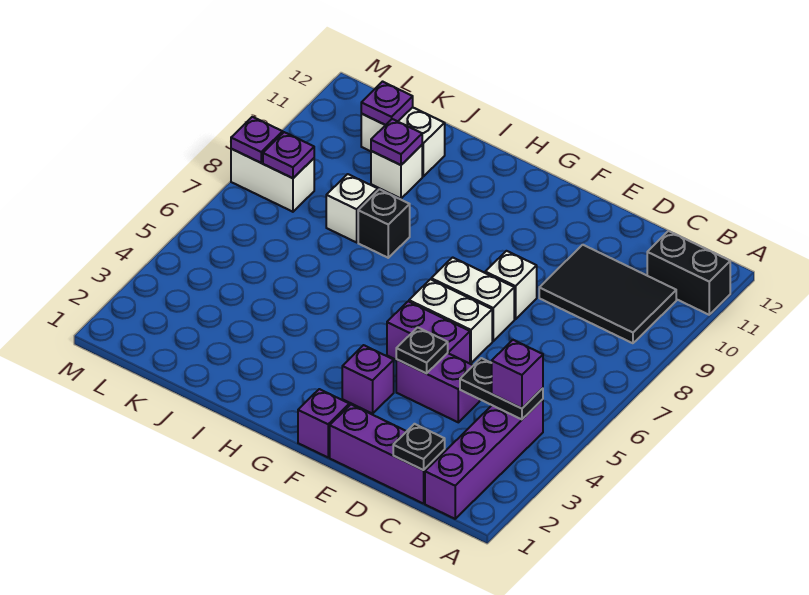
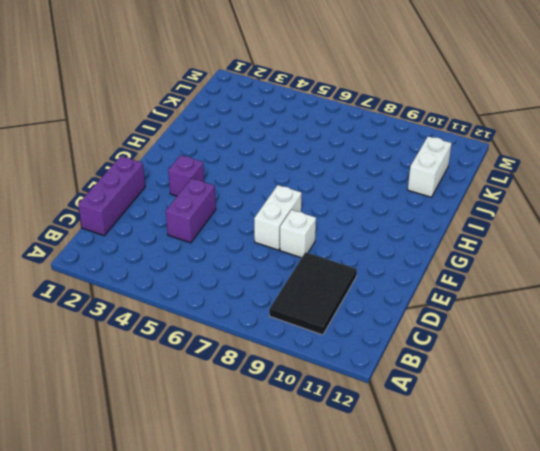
none -> black 1x2 brick [647,231,730,315]
none -> purple 1x4 brick [425,399,543,519]
none -> purple 1x2 brick [387,301,470,364]

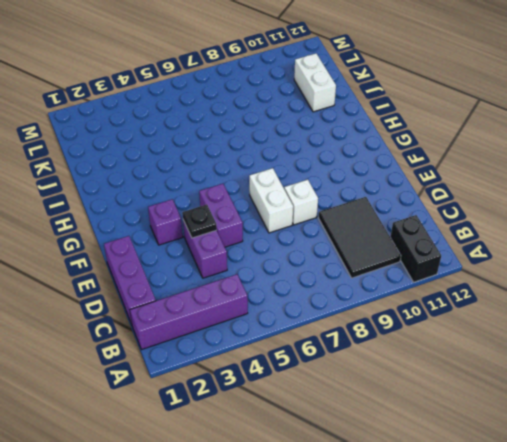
none -> white 1x2 brick [409,279,492,363]
none -> purple 1x1 brick [298,389,349,457]
none -> black 1x1 brick [358,189,410,258]

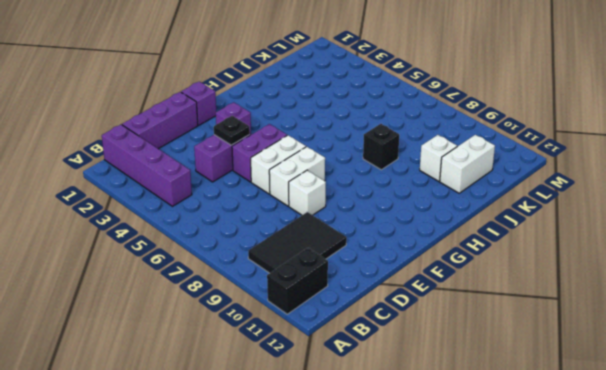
none -> white 1x1 brick [326,174,378,242]
none -> white 1x2 brick [231,149,314,212]
none -> black 1x2 plate [460,358,543,419]

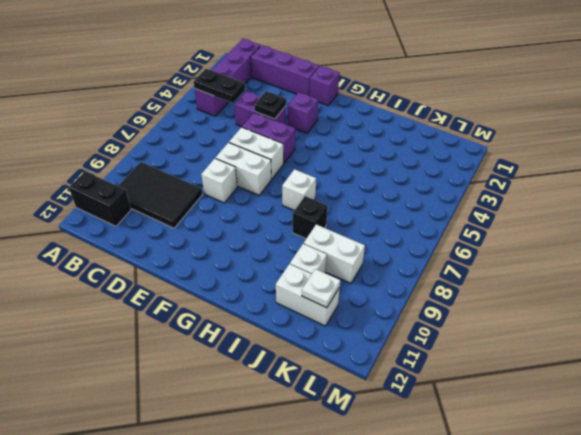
white 1x1 brick [282,169,316,210] -> white 1x1 brick moved to [326,174,378,242]
white 1x2 brick [304,224,365,283] -> white 1x2 brick moved to [231,149,314,212]
white 1x1 plate [302,269,340,308] -> purple 1x1 plate [361,82,413,125]
none -> black 1x1 plate [393,424,445,470]
none -> purple 1x1 plate [371,119,422,165]
none -> purple 1x1 plate [263,132,314,178]

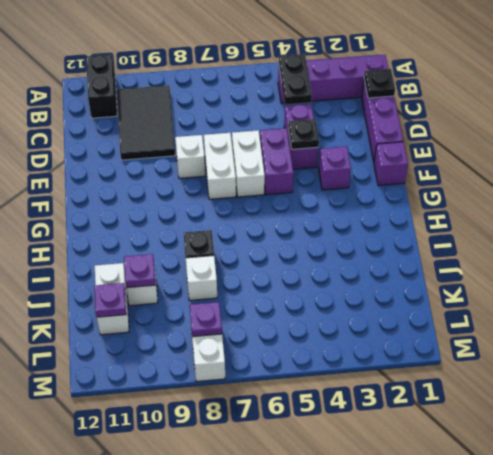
none -> purple 1x1 plate [231,117,283,163]
none -> purple 1x1 brick [492,340,543,408]

